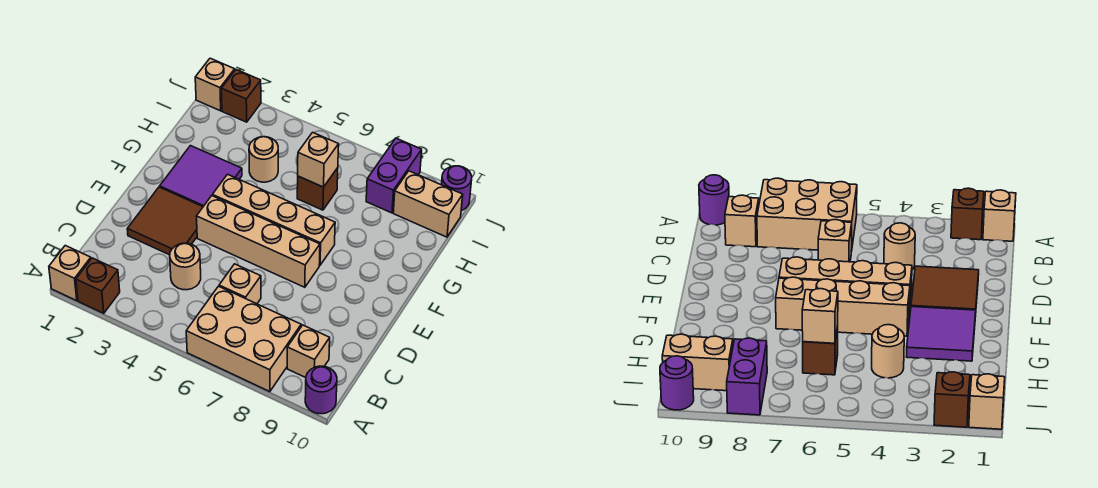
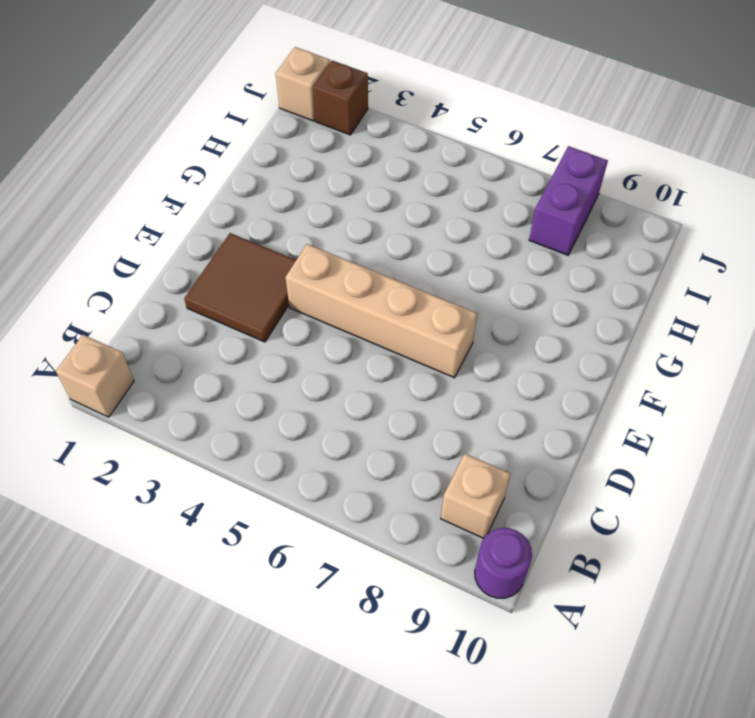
none -> brown 1x1 brick [76,258,120,313]
none -> tan 2x3 brick [186,286,301,392]
none -> tan 1x1 round brick [170,243,201,290]

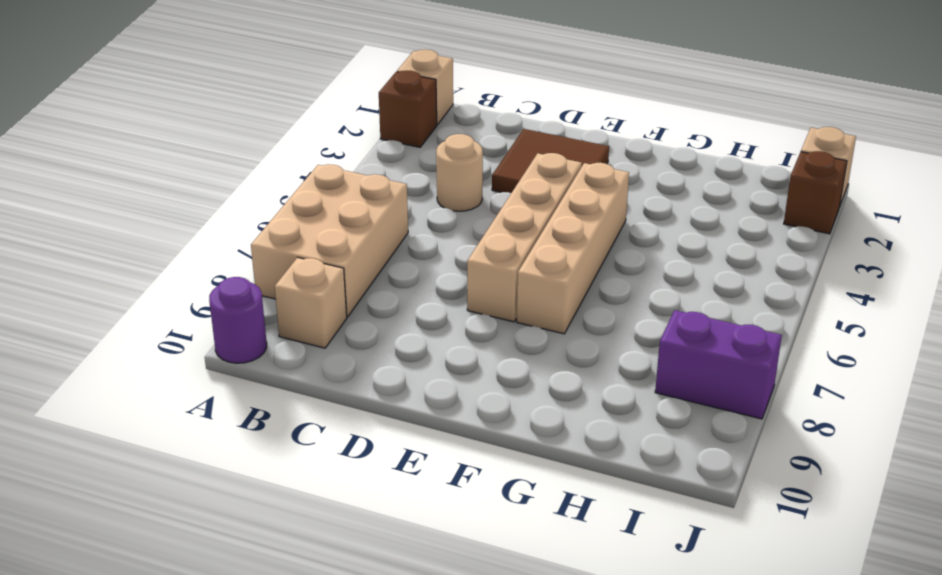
none -> tan 1x1 brick [219,264,261,304]
none -> purple 2x2 tile [160,146,242,207]
none -> tan 1x1 round brick [249,137,278,182]

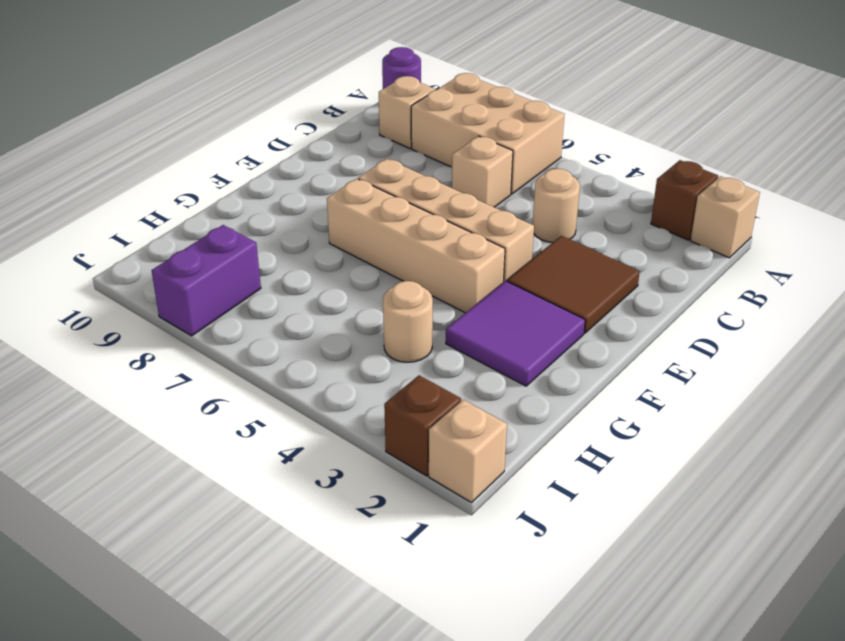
none -> brown 1x1 brick [297,168,338,210]
none -> tan 1x2 brick [393,171,463,237]
none -> purple 1x1 round brick [442,166,472,211]

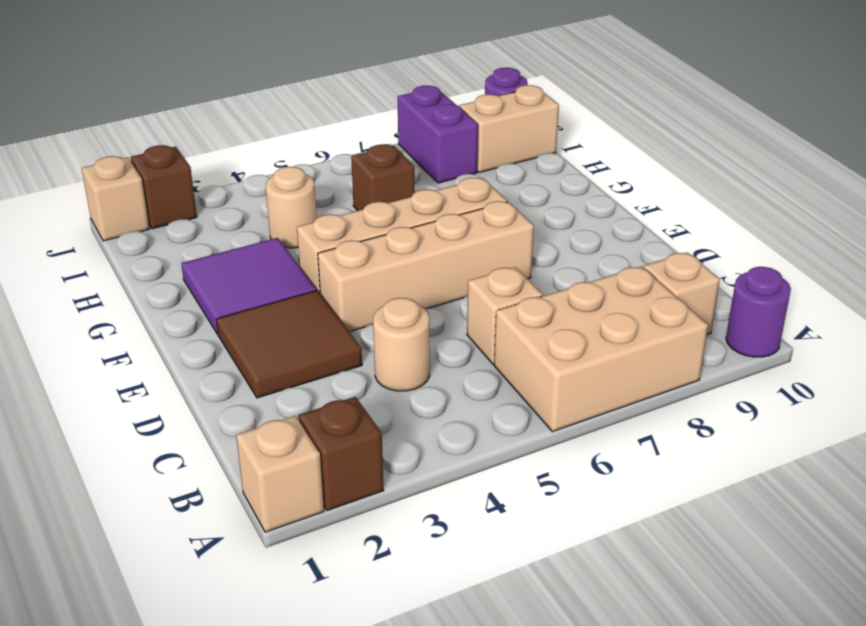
none -> tan 1x1 brick [298,132,339,187]

